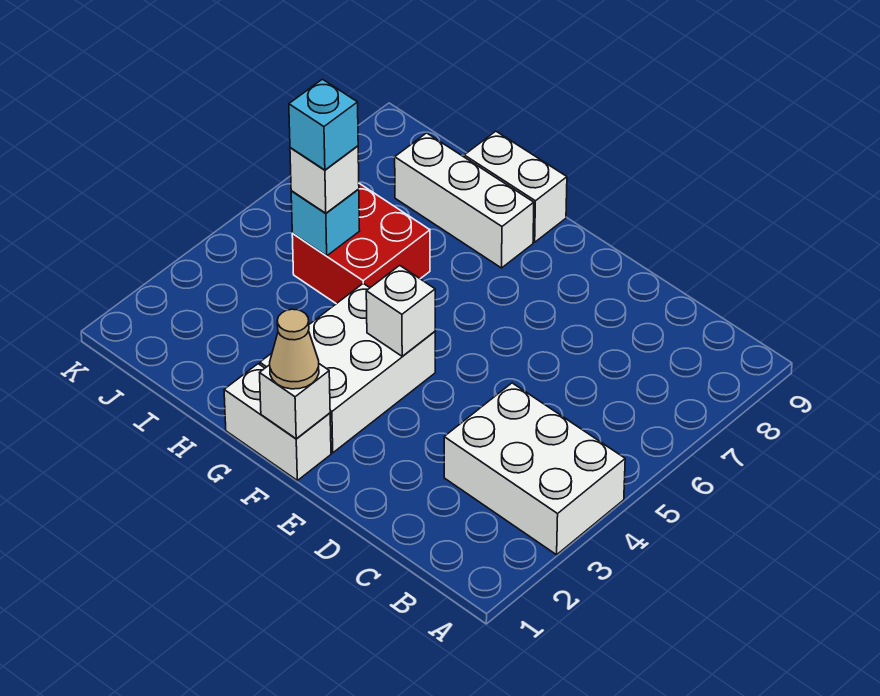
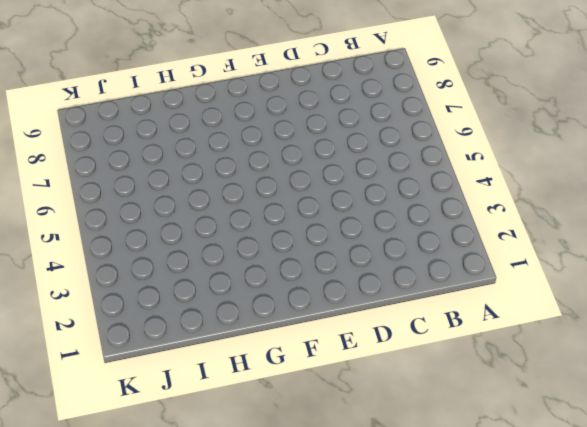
none -> white 2x3 brick [444,383,625,555]
none -> white 1x2 brick [224,364,331,480]
none -> white 2x3 brick [260,283,435,453]

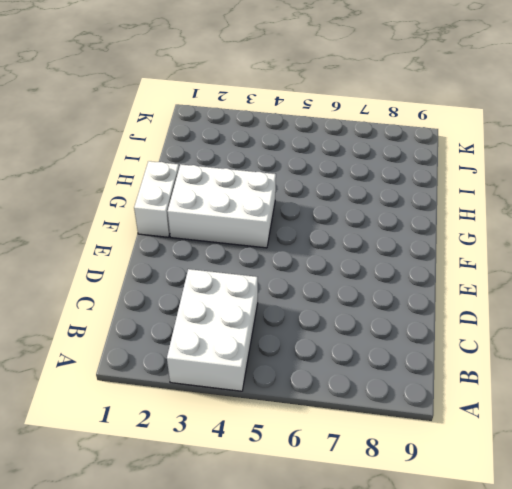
none -> white 1x3 brick [395,133,534,268]
none -> white 1x2 brick [464,131,567,242]
none -> red 2x2 brick [292,183,430,304]

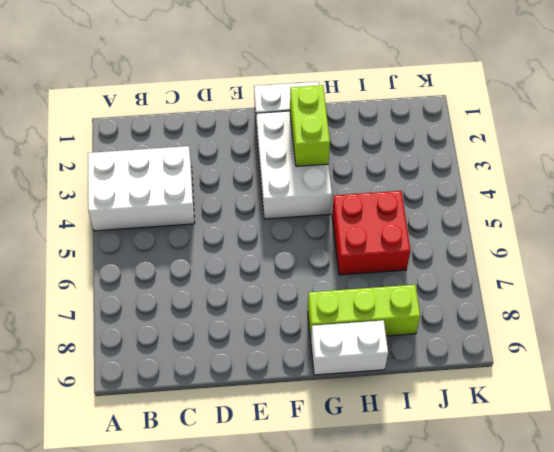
lime 1x2 brick [290,85,330,166] -> none
lime 1x3 brick [308,285,420,339] -> white 1x3 brick [395,133,534,268]
none -> white 1x1 brick [260,364,330,439]
none -> white 1x1 brick [366,265,435,356]
none -> cyan 1x1 brick [291,189,360,256]

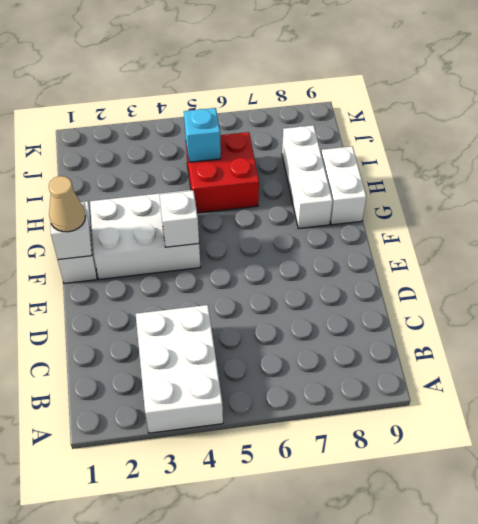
none -> white 1x1 brick [290,146,359,213]
none -> cyan 1x1 brick [289,79,358,170]

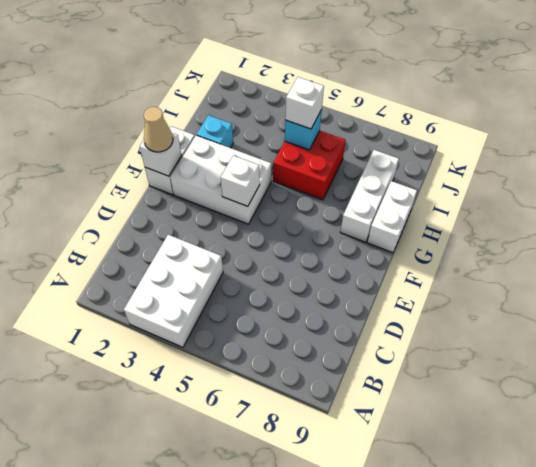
cyan 1x1 brick [196,115,233,148] -> cyan 1x1 brick moved to [289,79,358,170]

